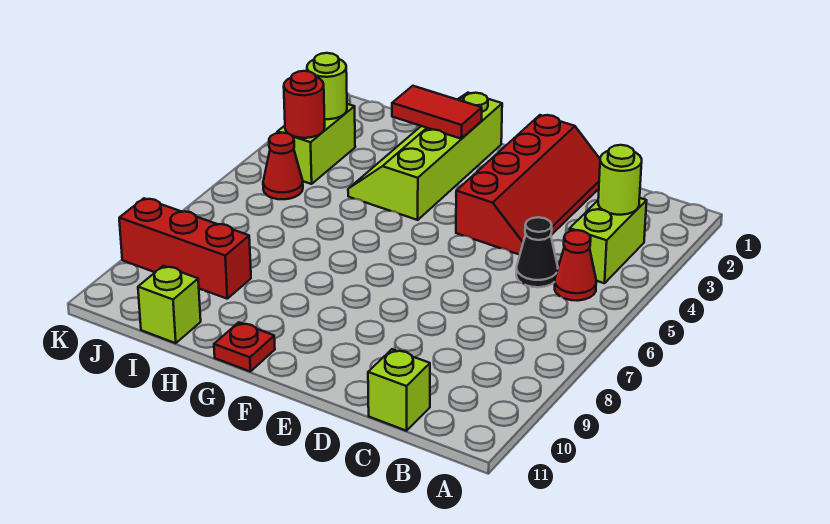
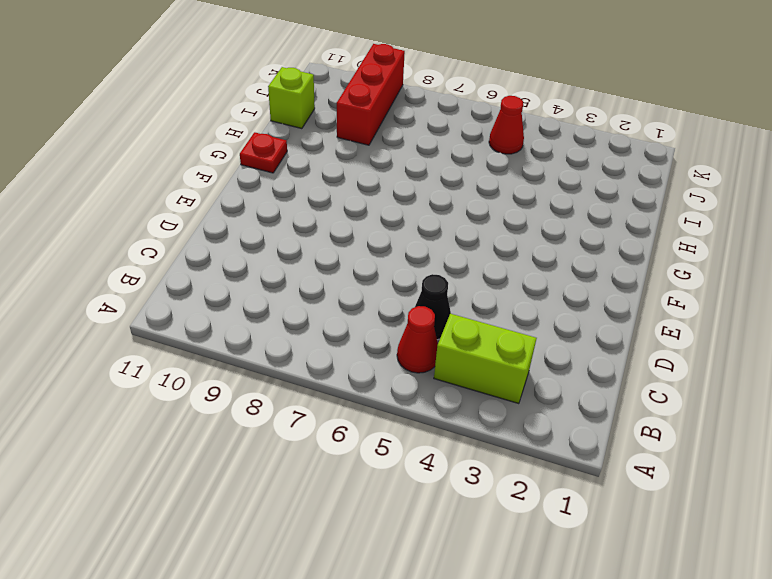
none -> lime 1x1 brick [368,349,430,431]
none -> red 2x4 slope [456,115,600,255]
none -> lime 2x4 slope [348,93,502,220]

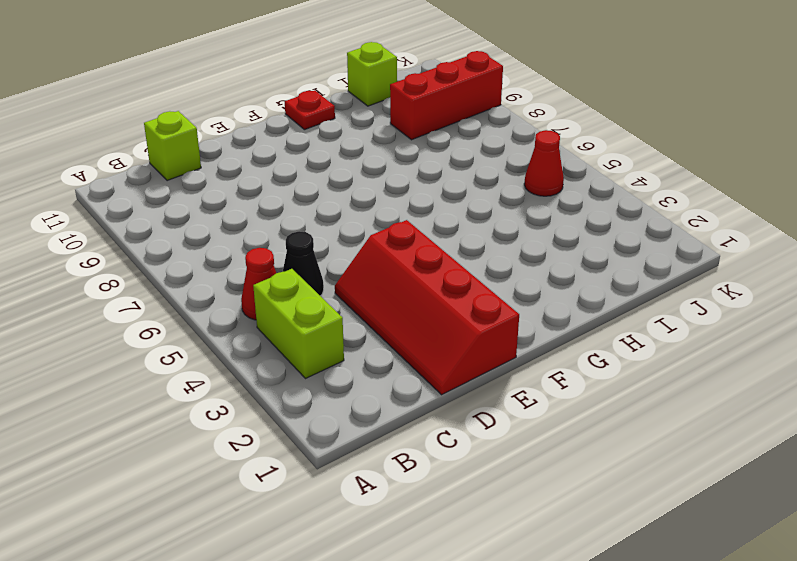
none -> lime 2x4 slope [348,93,502,220]
none -> lime 1x2 brick [277,104,355,184]
none -> lime 1x1 round brick [598,145,642,215]

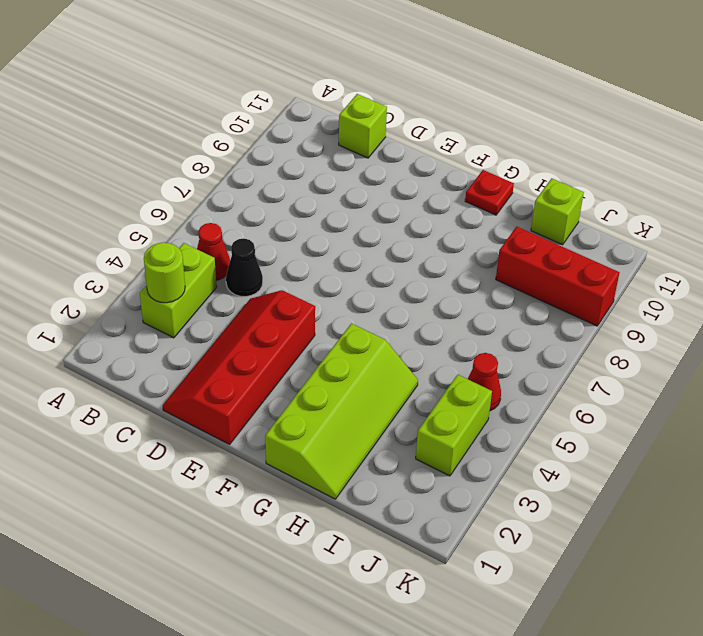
none -> red 1x2 tile [392,86,482,139]
none -> lime 1x1 round brick [307,53,347,119]
none -> red 1x1 round brick [284,71,325,138]

